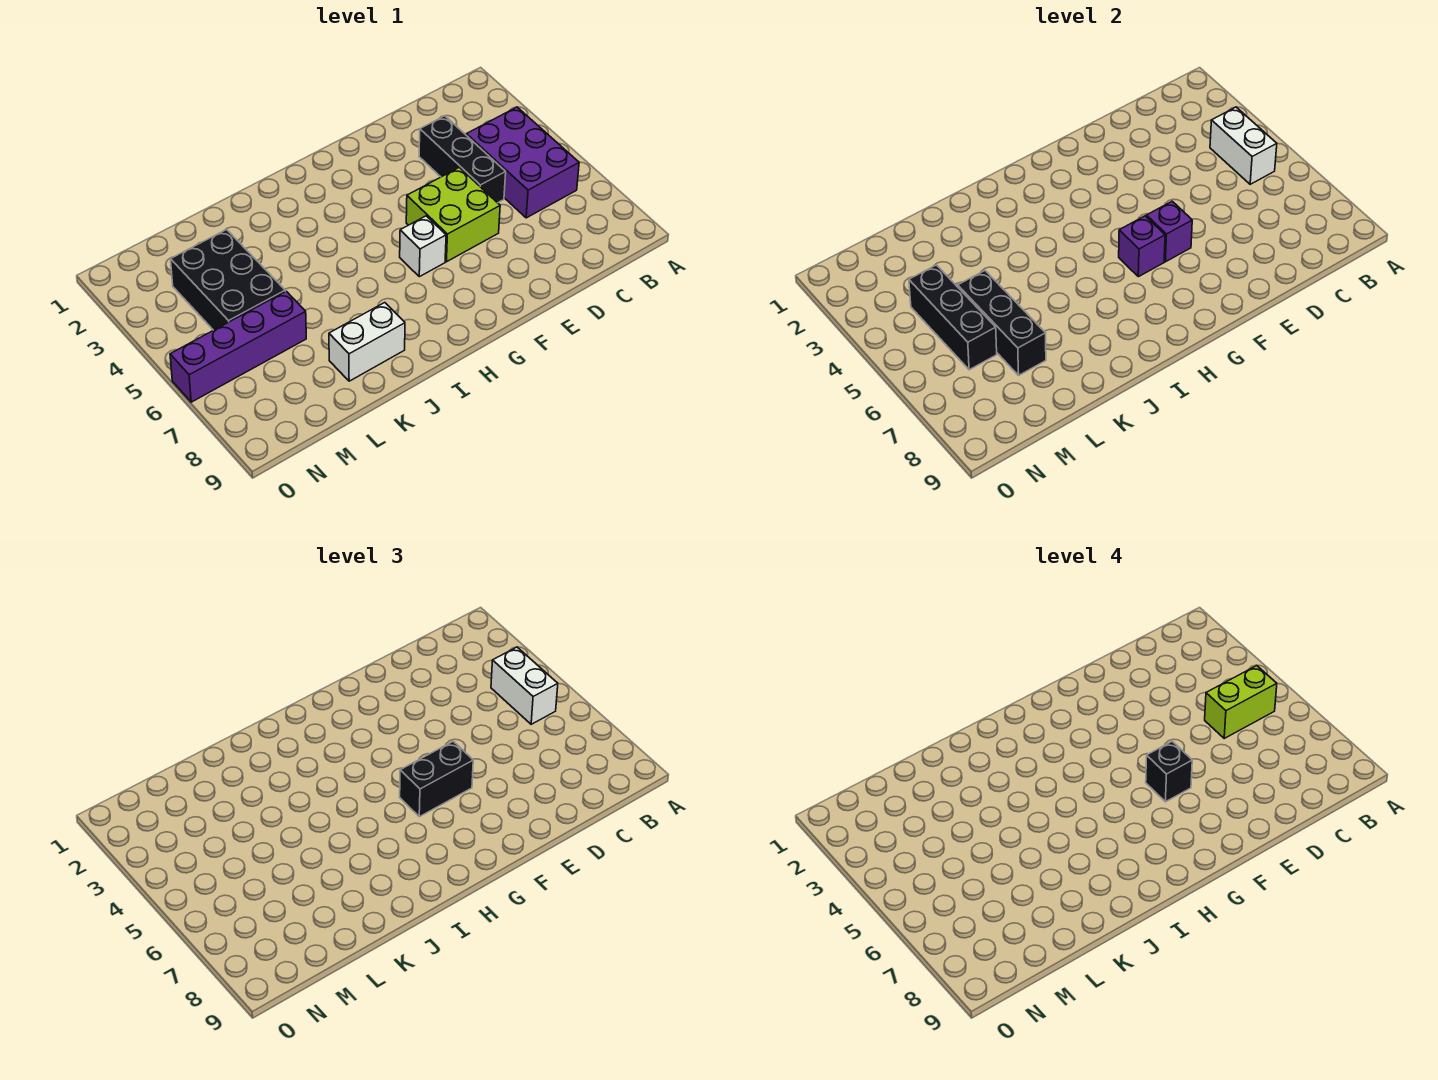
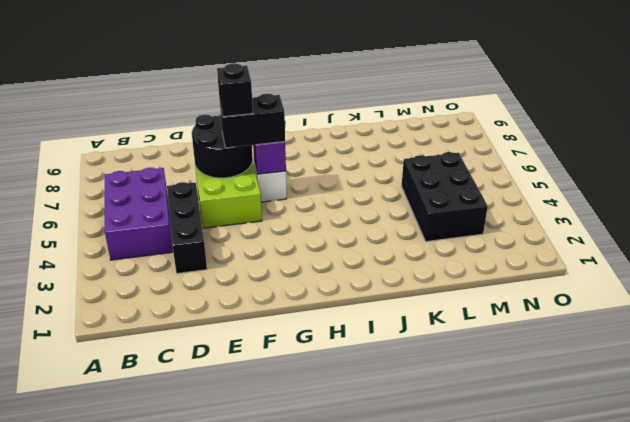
black 2x2 round brick [192,115,253,178] -> purple 1x1 brick [1147,201,1192,262]
none -> white 1x2 brick [329,303,405,381]
none -> purple 1x4 brick [170,291,306,402]
none -> white 1x2 brick [1210,107,1277,184]

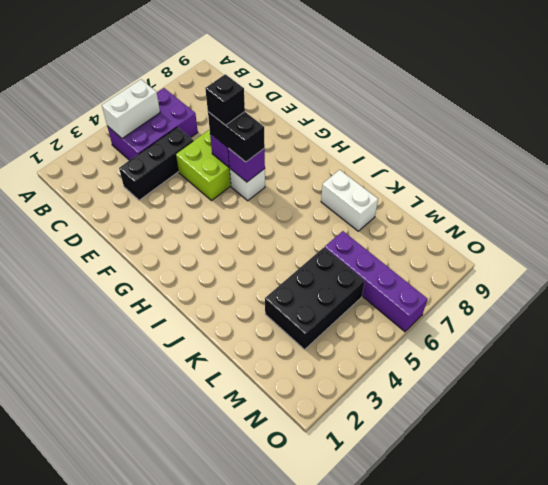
none -> black 1x3 brick [958,271,1046,375]
none -> black 1x3 brick [909,265,997,370]
none -> white 1x2 brick [491,647,558,724]

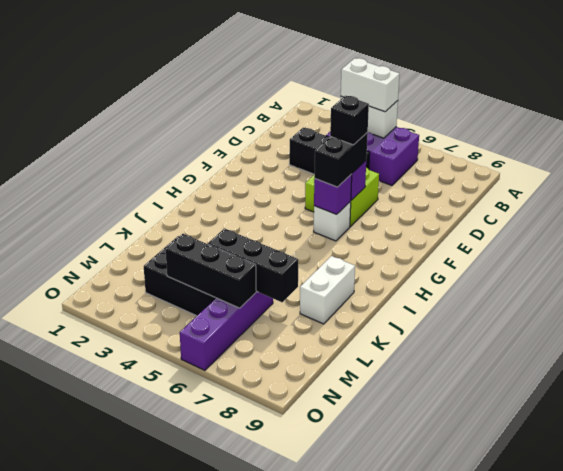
none -> lime 1x2 brick [1205,666,1277,738]

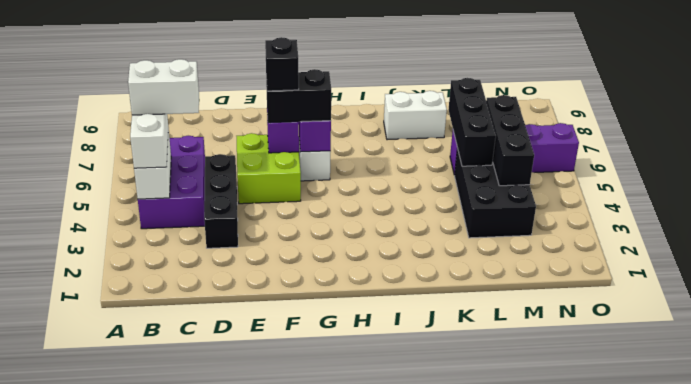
white 1x2 brick [128,59,199,115] -> lime 1x2 brick [1205,666,1277,738]

